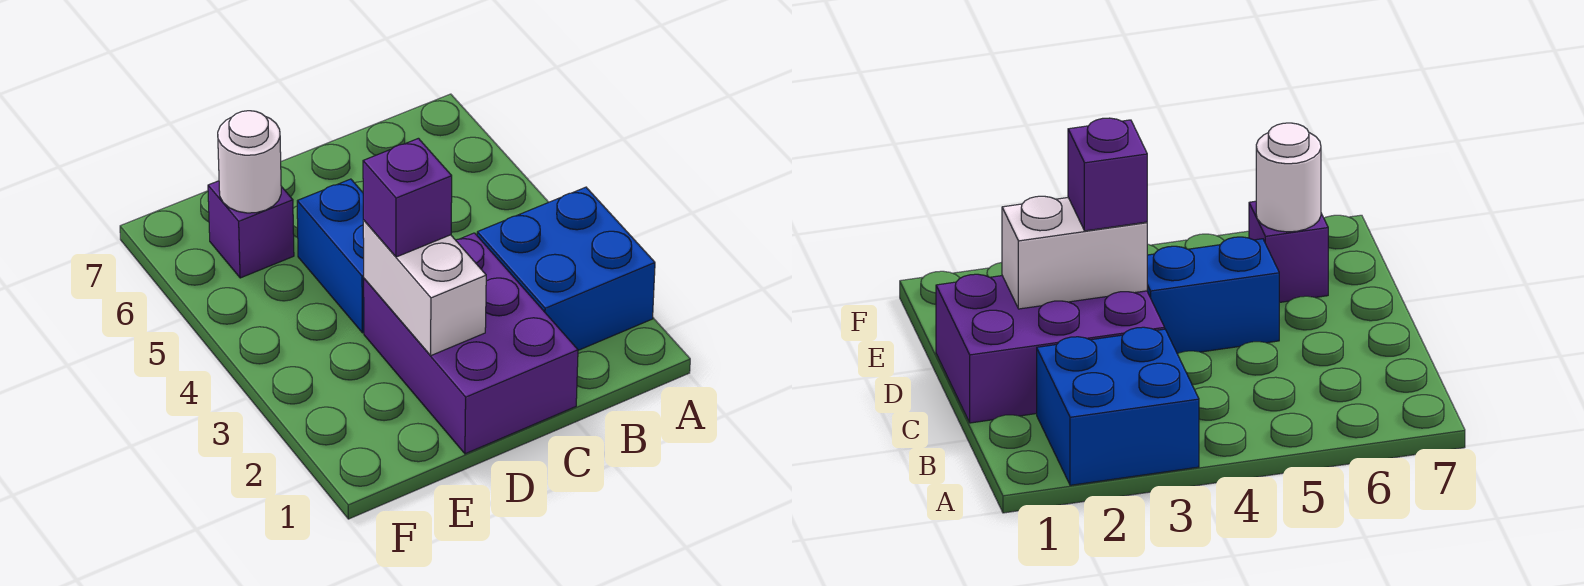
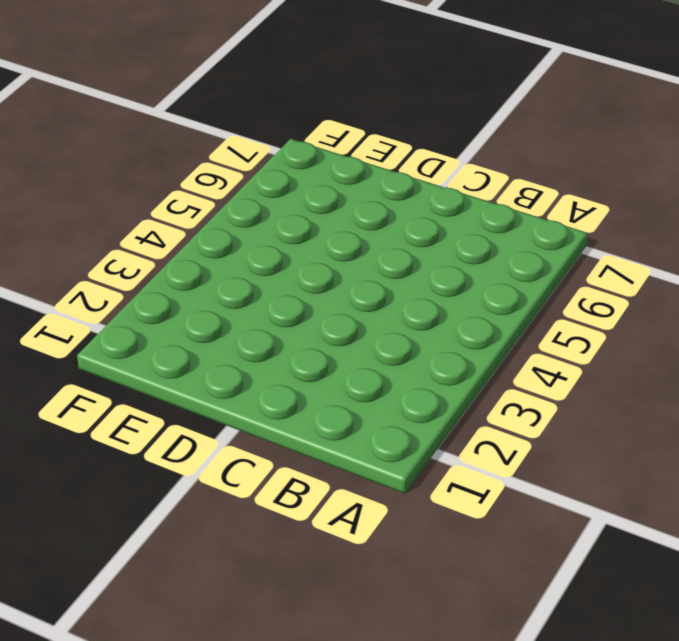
none -> blue 2x2 brick [477,187,655,350]
none -> purple 2x3 brick [364,233,578,454]

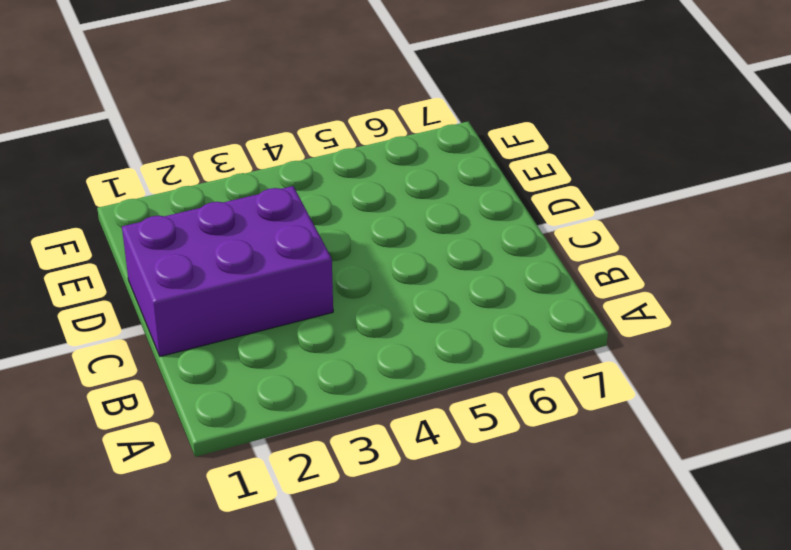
none -> blue 2x2 brick [477,187,655,350]
none -> blue 1x2 brick [297,179,364,333]

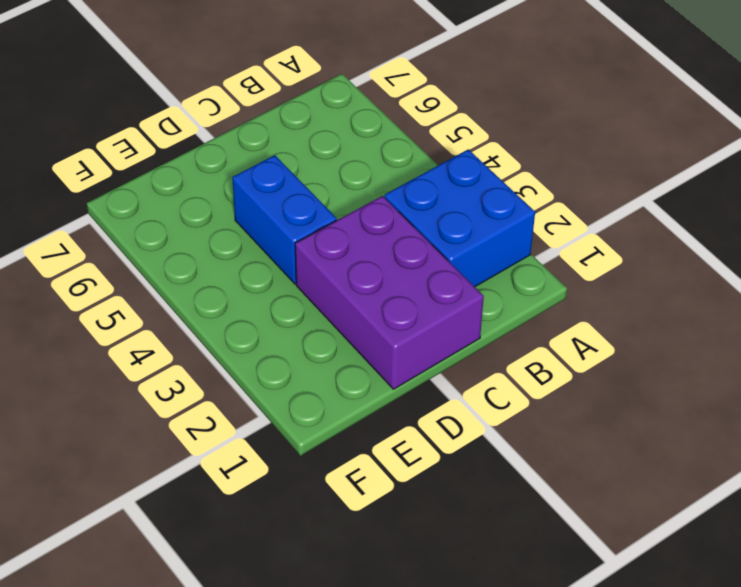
none -> purple 1x1 brick [208,181,294,278]
none -> white 1x2 brick [363,220,486,355]

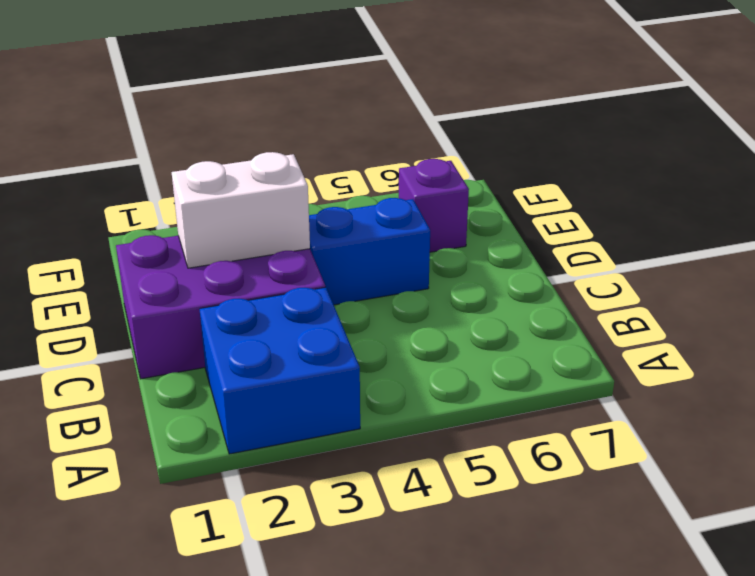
none -> white 1x1 round brick [218,111,281,213]
none -> purple 1x1 brick [363,138,452,257]

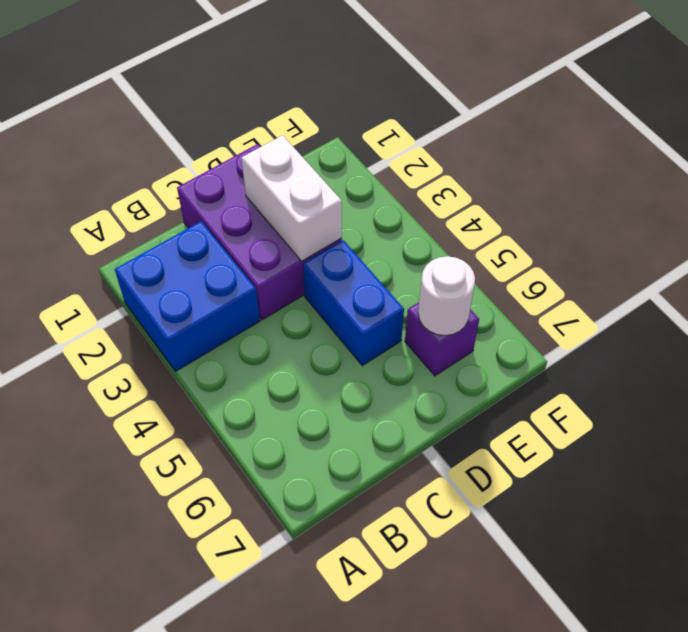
none -> purple 1x1 brick [363,138,452,257]

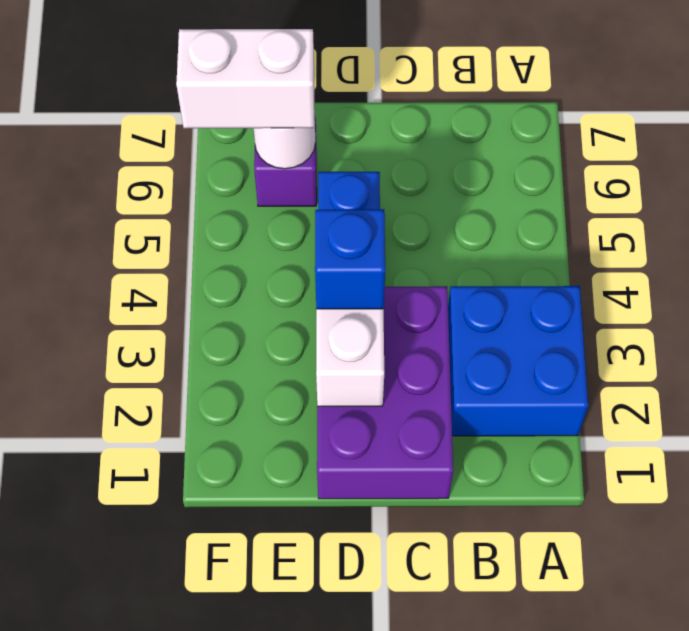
blue 1x1 brick [315,209,385,309] -> purple 1x1 brick [363,138,452,257]
white 1x2 brick [176,29,314,128] -> none

